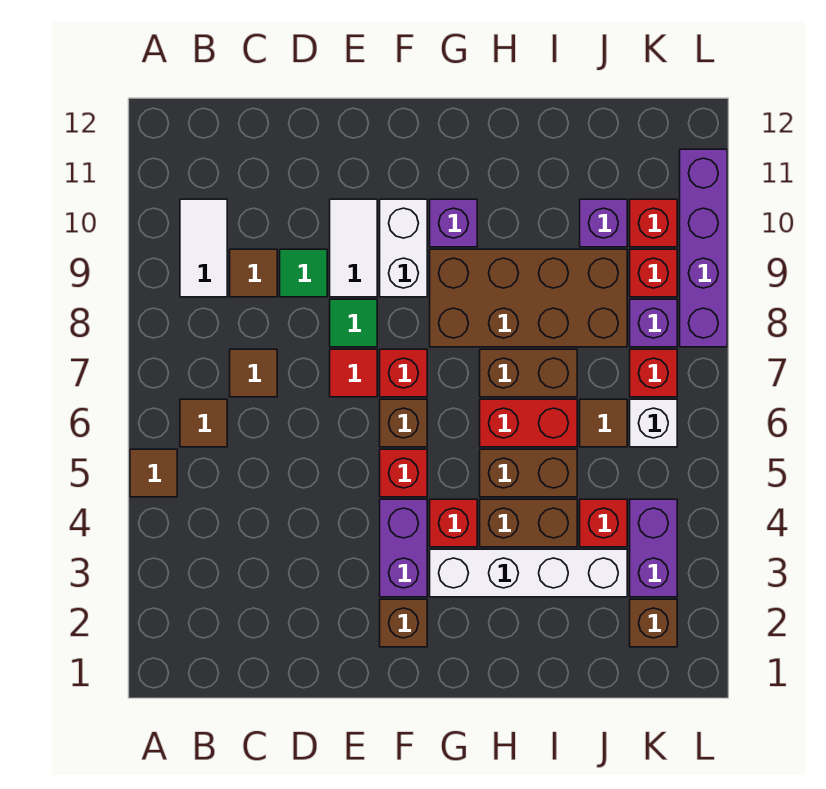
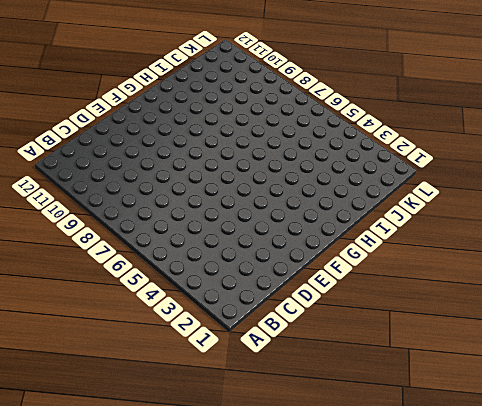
none -> brown 1x1 tile [130,449,177,497]
none -> brown 1x1 tile [180,399,227,447]
none -> white 1x2 tile [180,199,227,297]
none -> brown 1x1 tile [230,349,277,397]

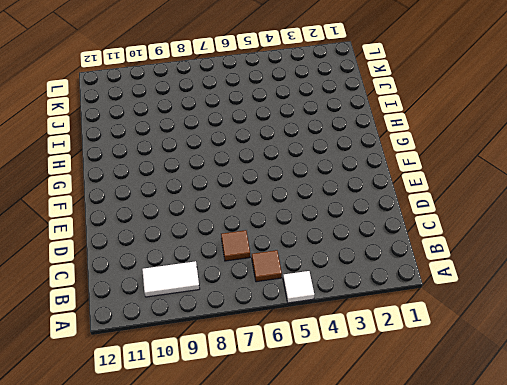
white 1x1 tile [283,271,314,303] -> brown 1x1 tile [130,449,177,497]
none -> brown 1x1 tile [230,249,277,297]
none -> green 1x1 tile [280,249,327,297]
none -> red 1x1 tile [330,349,377,397]
none -> green 1x1 tile [330,299,377,347]

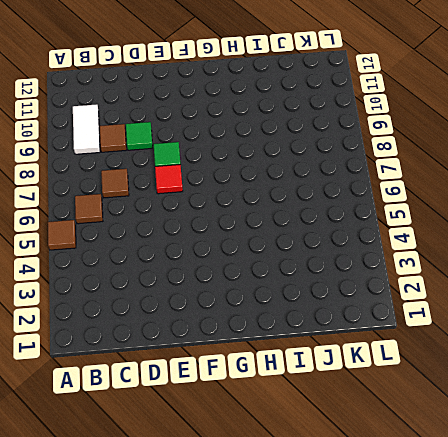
none -> white 1x2 tile [330,199,377,297]
none -> brown 1x1 brick [380,599,427,647]
none -> purple 1x2 brick [380,499,427,597]
none -> red 1x1 brick [380,449,427,497]

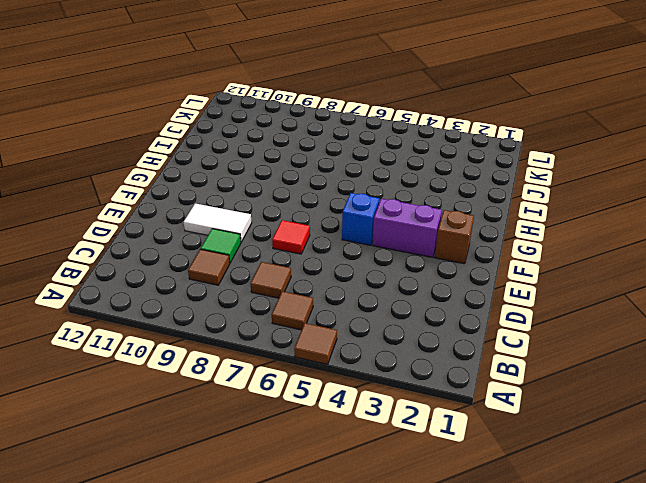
blue 1x1 brick [342,193,379,245] -> red 1x1 brick [380,449,427,497]
none -> white 1x2 tile [180,199,227,297]
none -> green 1x1 tile [330,299,377,347]
none -> brown 1x1 brick [380,399,427,447]
none -> red 1x1 brick [380,349,427,397]

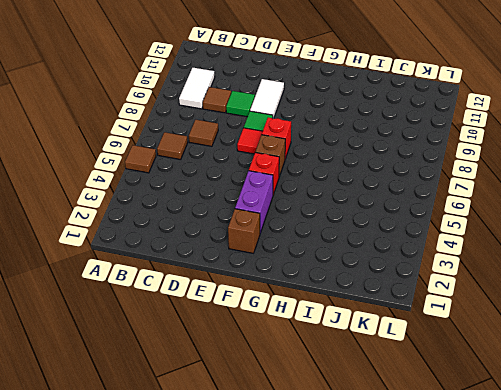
none -> white 1x2 brick [380,199,427,297]
none -> white 1x4 brick [430,549,627,597]
none -> red 1x1 brick [430,499,477,547]
none -> brown 2x4 brick [430,249,627,347]

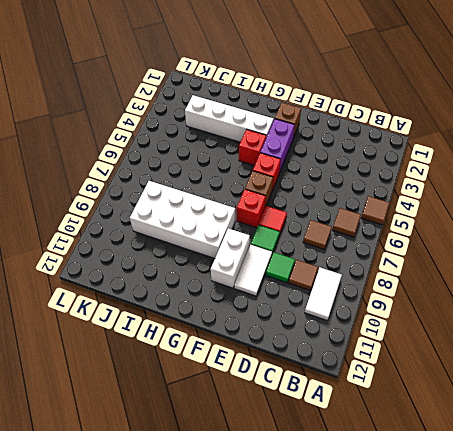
white 2x4 brick [130,181,235,258] -> brown 2x4 brick [430,249,627,347]
none -> purple 1x1 brick [430,199,477,247]
none -> brown 1x2 brick [480,499,577,547]
none -> brown 1x2 brick [480,449,577,497]
none -> red 1x2 brick [480,399,577,447]

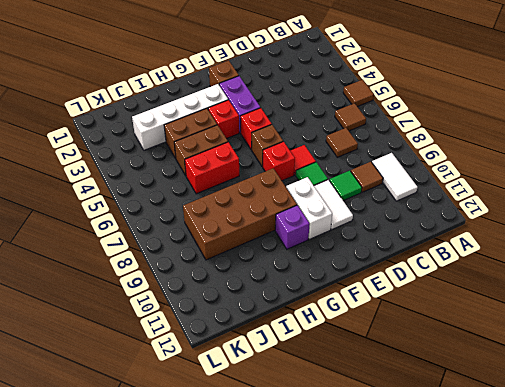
none -> brown 1x2 brick [480,349,577,397]
none -> red 1x1 brick [580,499,627,547]
none -> brown 1x1 tile [580,399,627,447]
none -> purple 1x1 brick [580,199,627,247]

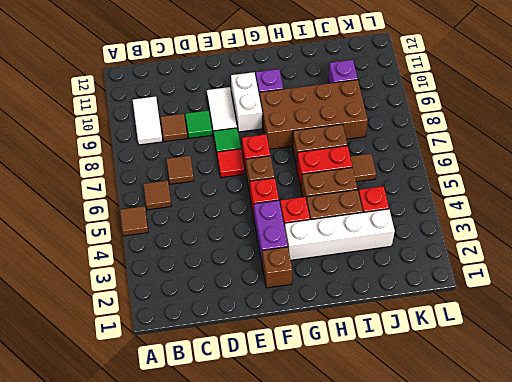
none -> brown 1x1 brick [630,599,677,647]
none -> purple 1x2 brick [630,499,677,597]
none -> white 1x1 brick [630,399,677,447]
none -> red 1x1 brick [630,349,677,397]

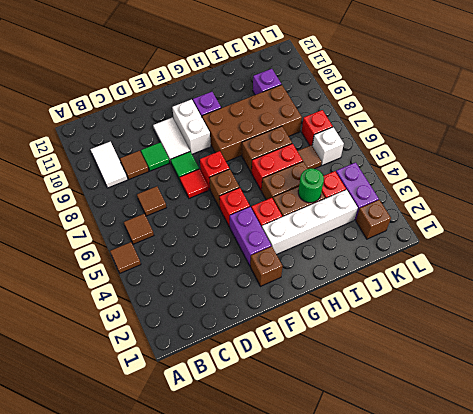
green 1x1 round brick [298,168,324,203] -> none
none -> purple 1x1 brick [630,299,677,347]
none -> red 1x1 brick [630,249,677,297]
none -> red 1x1 brick [630,199,677,247]
none -> purple 1x4 brick [680,149,727,347]

